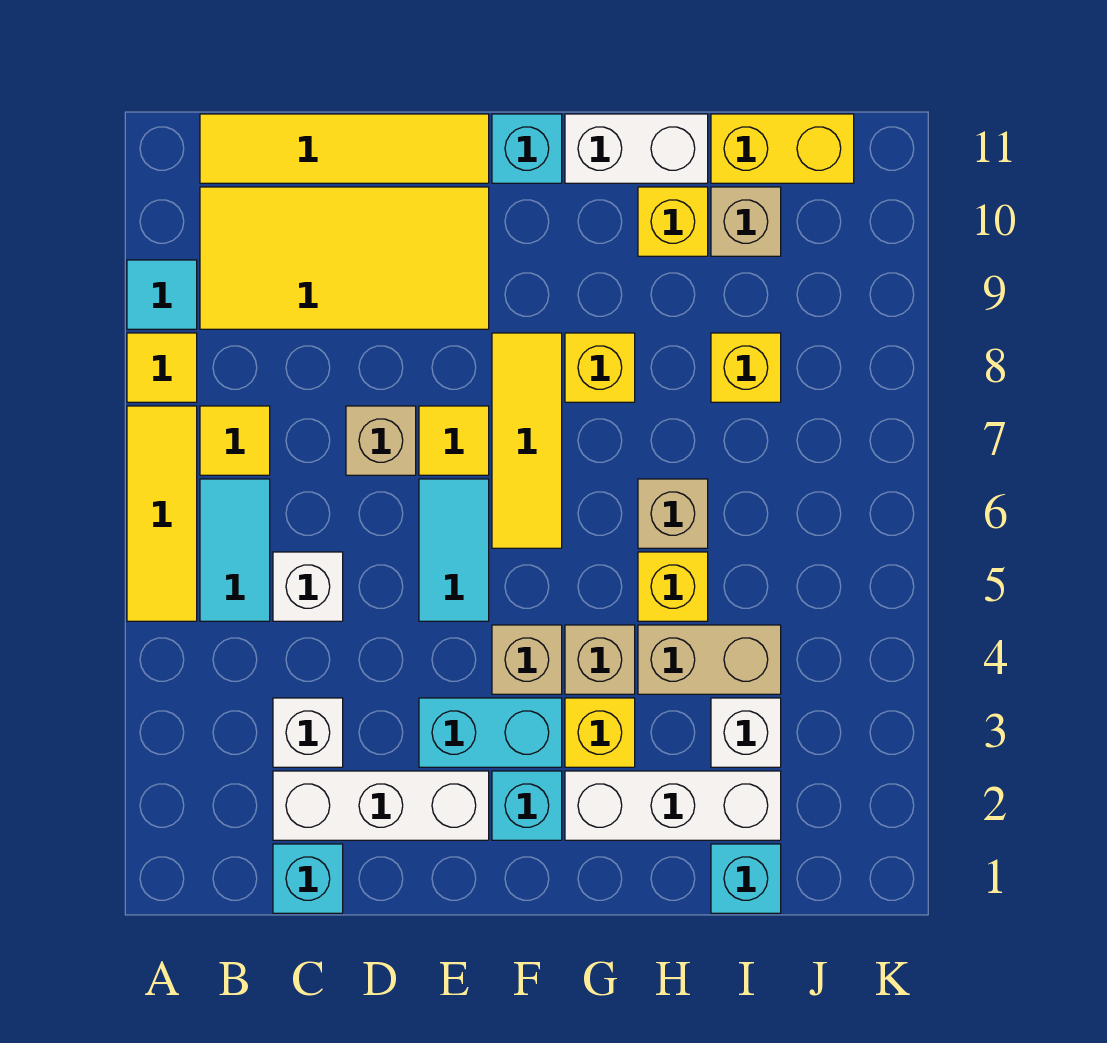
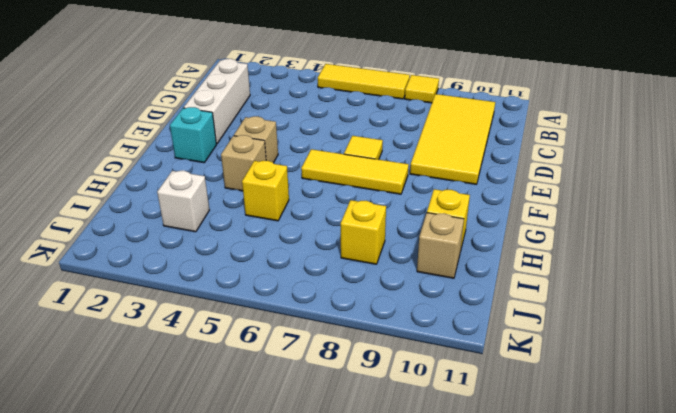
none -> cyan 1x1 tile [127,260,197,329]
none -> cyan 1x2 tile [200,479,270,621]
none -> yellow 1x1 tile [200,406,270,475]
none -> yellow 1x4 tile [200,114,489,183]

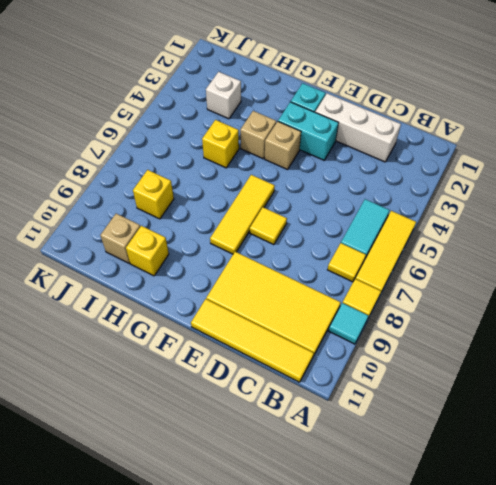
none -> cyan 1x1 brick [273,844,343,913]
none -> white 1x1 brick [273,698,343,767]
none -> white 1x1 brick [273,552,343,621]
none -> tan 1x1 brick [346,406,416,475]

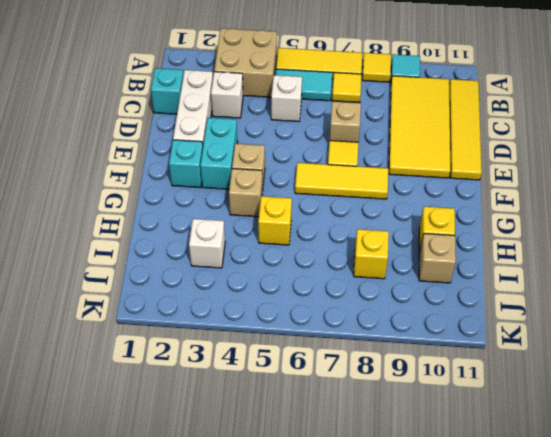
tan 2x2 brick [214,29,277,97] -> none
none -> cyan 1x2 tile [419,479,489,621]
none -> cyan 1x1 brick [492,114,562,183]
none -> white 1x3 brick [565,771,781,840]
none -> yellow 1x1 brick [565,698,635,767]

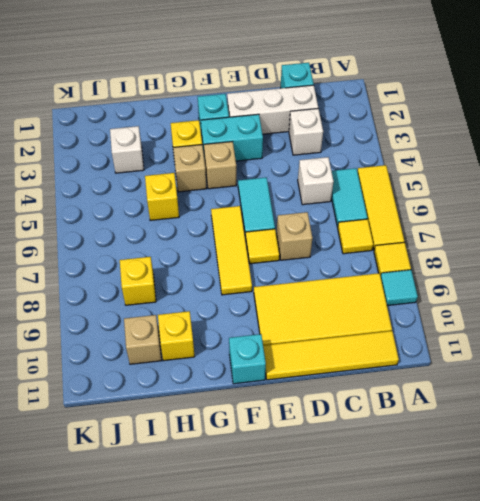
none -> white 1x3 brick [565,771,781,840]
none -> yellow 1x1 brick [565,333,635,402]
none -> white 1x2 brick [565,114,708,183]
none -> tan 1x2 brick [638,625,781,694]

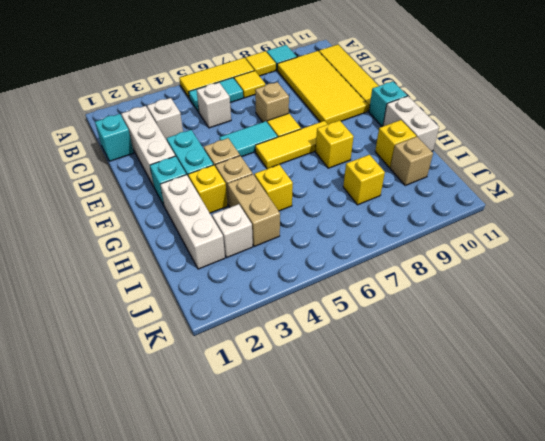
none -> tan 1x1 brick [638,479,708,548]
none -> cyan 1x1 brick [711,844,781,913]
none -> yellow 1x2 brick [711,114,854,183]

